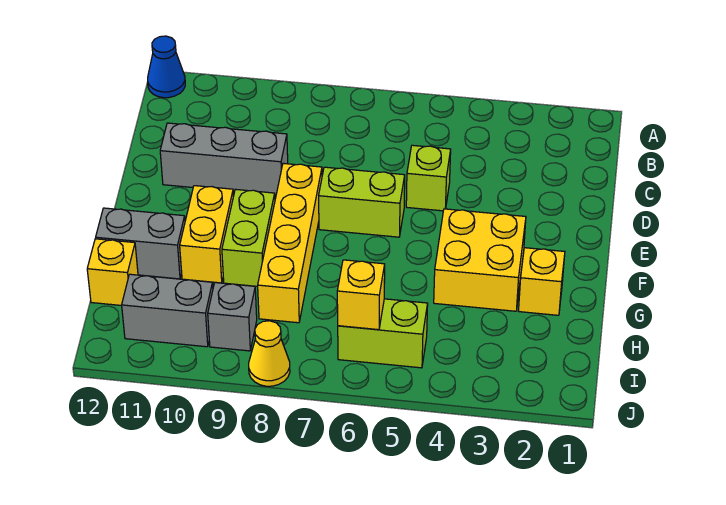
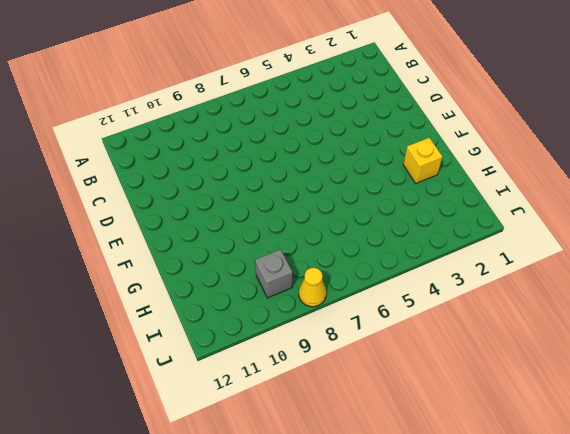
none -> blue 1x1 cone [148,36,185,98]
none -> lime 1x1 brick [406,145,451,211]
none -> grey 1x3 brick [160,123,288,195]

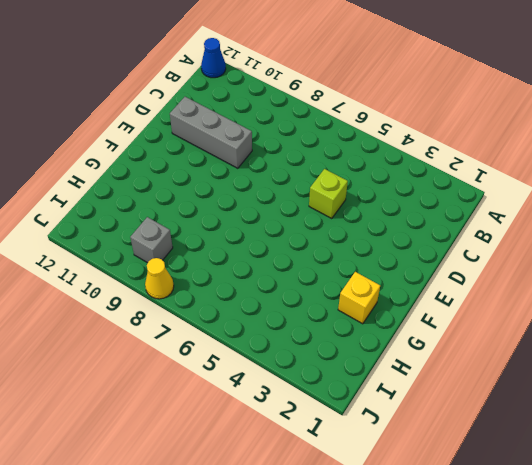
none -> lime 1x2 brick [319,167,405,237]
none -> yellow 1x4 brick [258,163,322,323]
none -> yellow 2x2 brick [434,209,526,311]

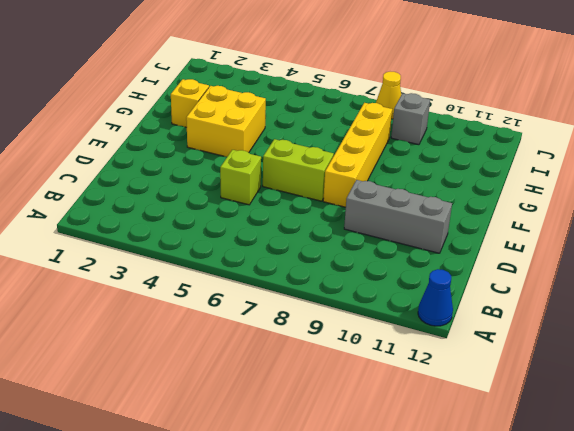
none -> lime 1x2 brick [222,189,275,286]
none -> yellow 1x2 brick [180,186,234,283]
none -> grey 1x2 brick [96,208,185,279]

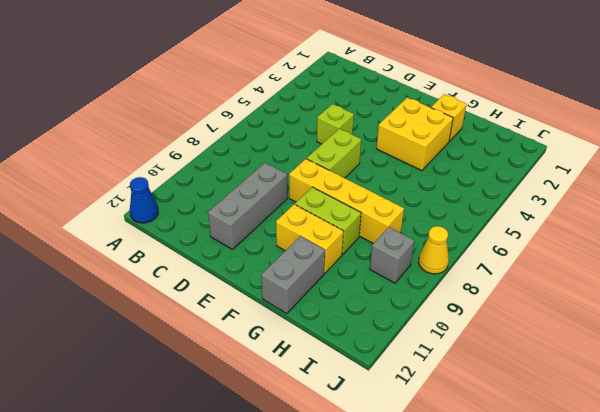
none -> yellow 1x1 brick [87,239,138,305]
none -> lime 1x2 brick [338,299,428,368]
none -> grey 1x2 brick [122,274,213,347]

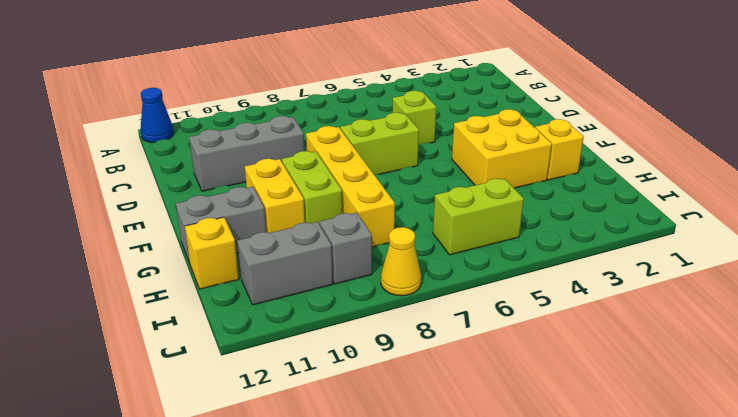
none -> yellow 1x1 brick [337,260,385,330]

